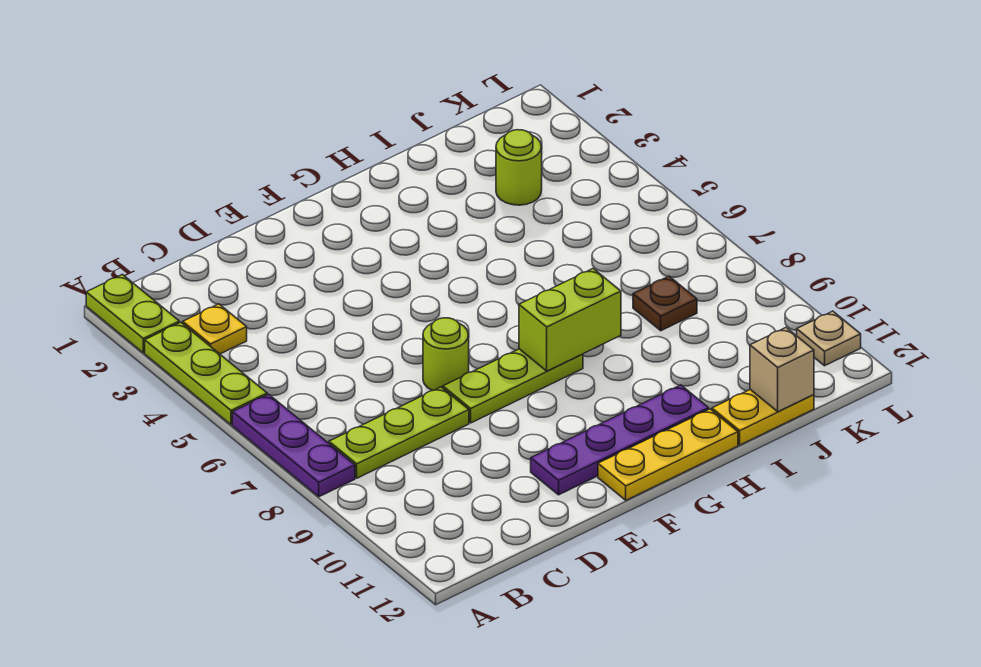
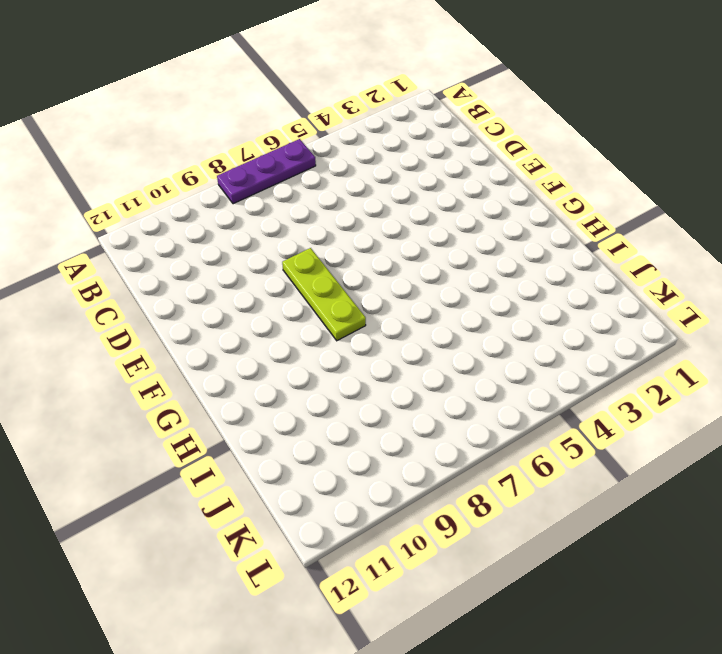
none -> lime 1x2 plate [86,274,179,353]
none -> lime 1x3 plate [145,322,267,425]
none -> yellow 1x1 plate [182,304,247,354]

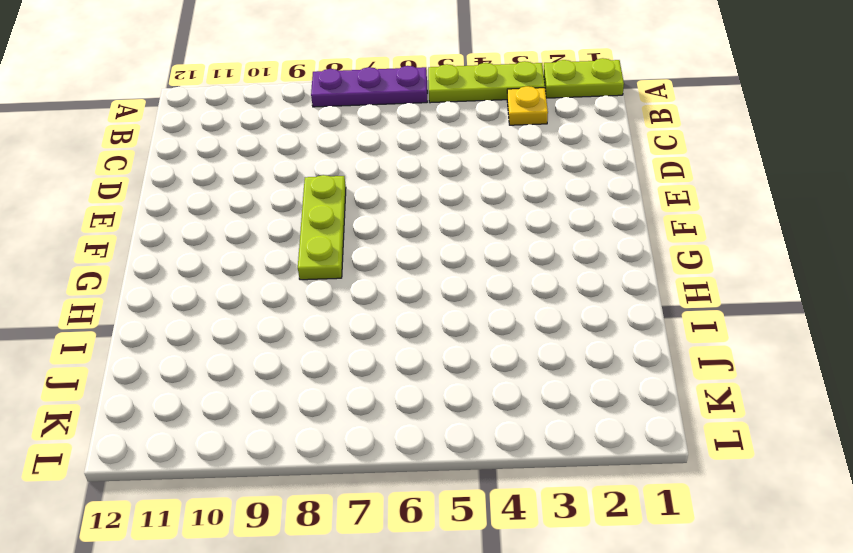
none -> lime 1x3 plate [329,387,469,478]
none -> lime 1x1 round brick [423,318,469,391]
none -> purple 1x4 plate [531,385,709,495]

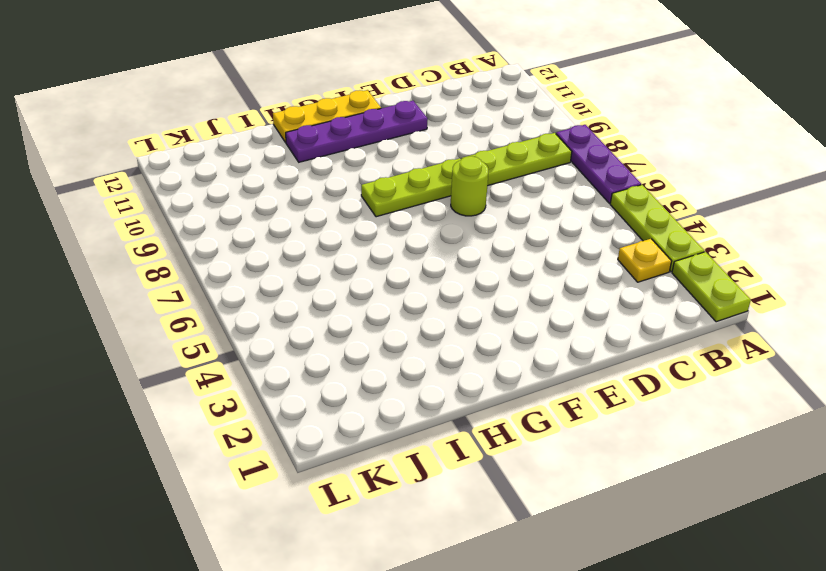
none -> yellow 1x2 plate [712,390,814,445]
none -> lime 1x1 round brick [496,130,542,205]
none -> brown 1x1 plate [633,276,697,331]

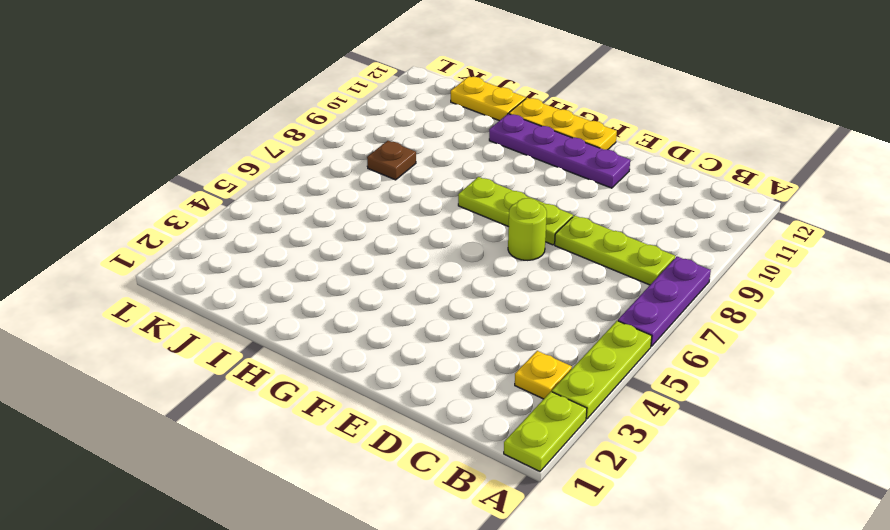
none -> lime 1x1 round brick [496,130,542,205]
none -> tan 1x1 plate [797,311,861,366]
none -> lime 1x2 brick [519,269,621,371]

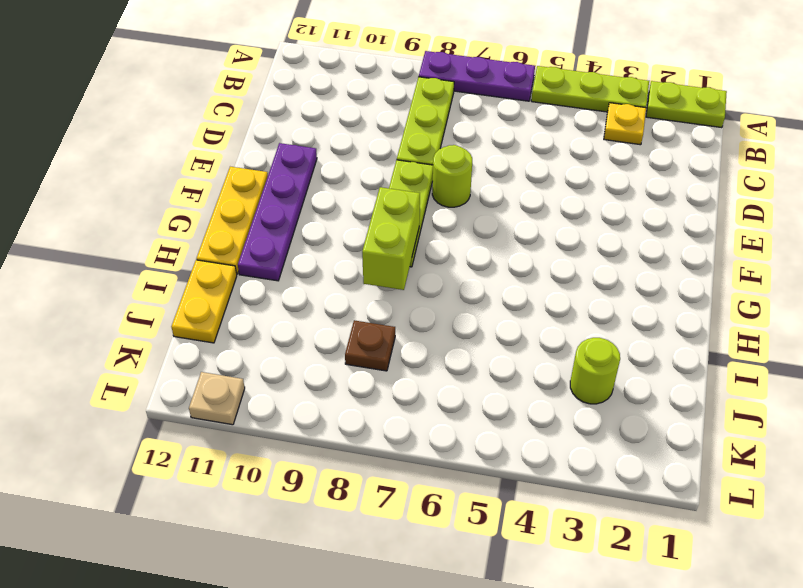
none -> tan 1x1 brick [750,328,814,412]

